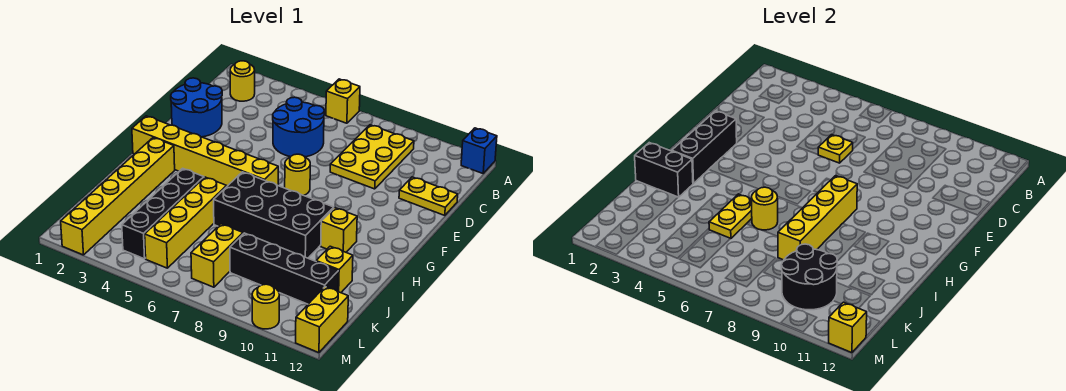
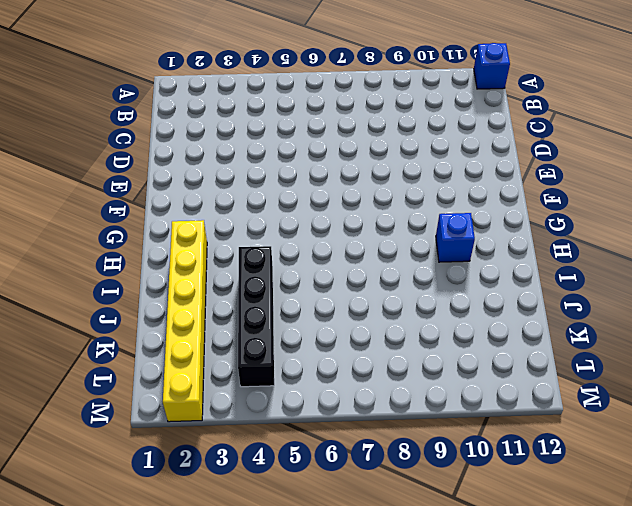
blue 1x1 brick [436,213,475,262] -> yellow 1x1 brick [321,208,357,252]
none -> yellow 1x1 brick [326,79,360,123]
none -> yellow 1x1 round brick [230,61,255,101]
none -> yellow 2x3 plate [330,125,414,189]

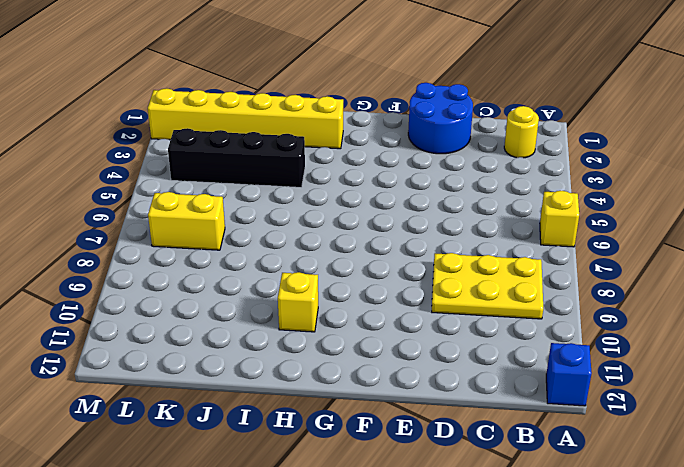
none -> blue 2x2 round brick [273,97,324,157]
none -> yellow 1x2 plate [399,177,458,216]
none -> yellow 1x1 round brick [285,154,310,195]

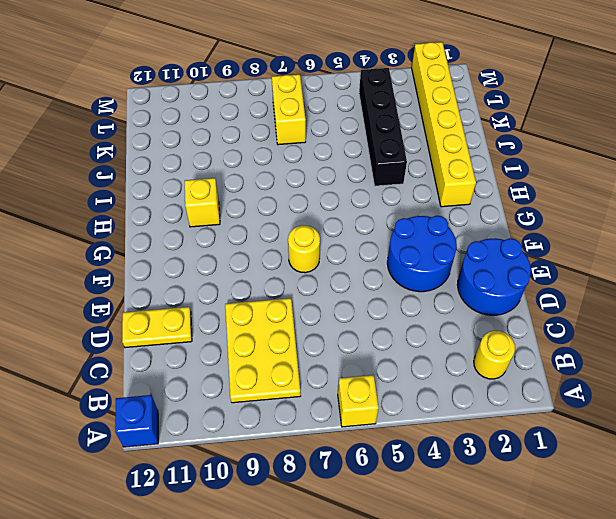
blue 2x2 round brick [387,216,457,292] -> blue 2x2 round brick moved to [273,97,324,157]
none -> yellow 1x6 brick [132,116,278,186]
none -> black 2x4 brick [214,172,334,258]
none -> yellow 1x4 brick [145,177,227,268]

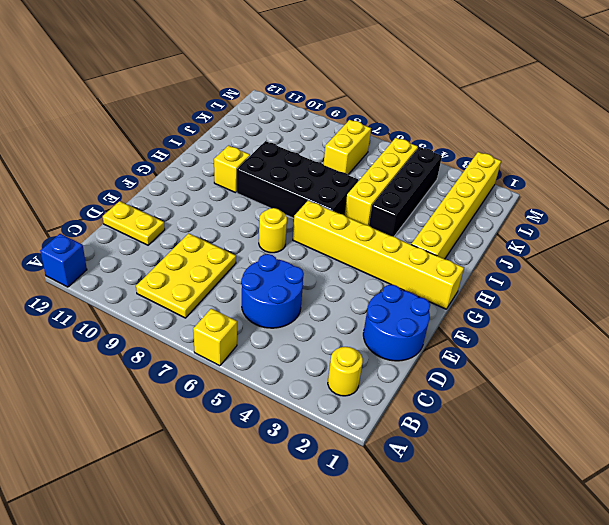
none -> yellow 1x1 brick [316,246,353,293]
none -> black 1x4 brick [230,233,338,304]
none -> yellow 1x2 brick [296,287,348,353]

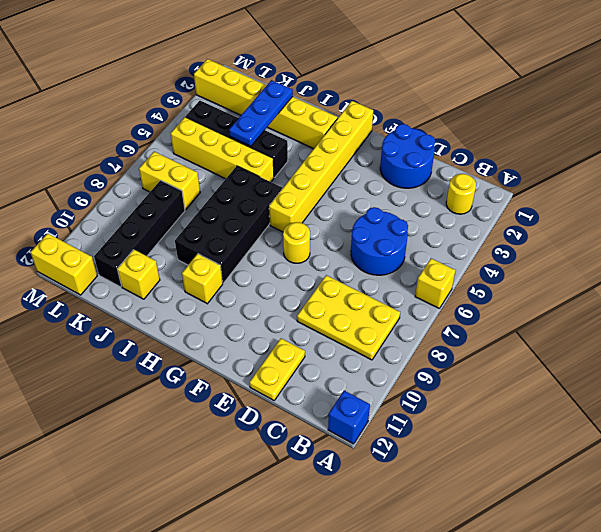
blue 1x3 plate [229,80,293,146] -> none
none -> yellow 1x1 round brick [252,284,279,329]
none -> yellow 1x1 plate [818,135,853,163]
none -> black 1x3 brick [672,111,737,183]

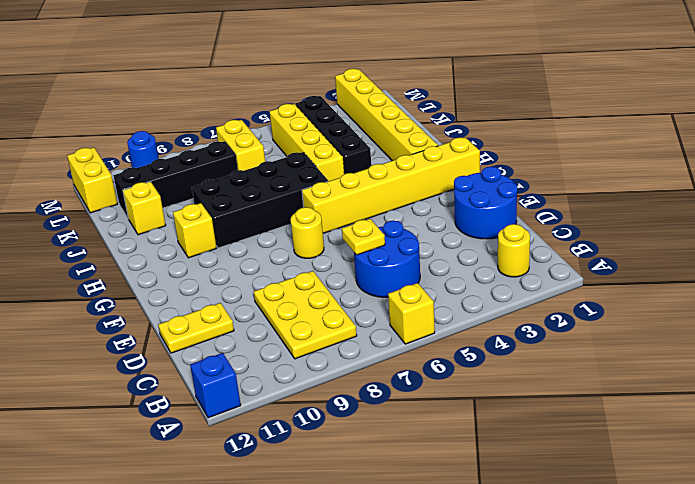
blue 1x1 round brick [127,131,159,168] -> yellow 1x1 round brick [252,284,279,329]
none -> black 1x3 brick [672,111,737,183]
none -> yellow 1x4 brick [778,176,857,260]
none -> black 1x2 brick [635,143,693,197]

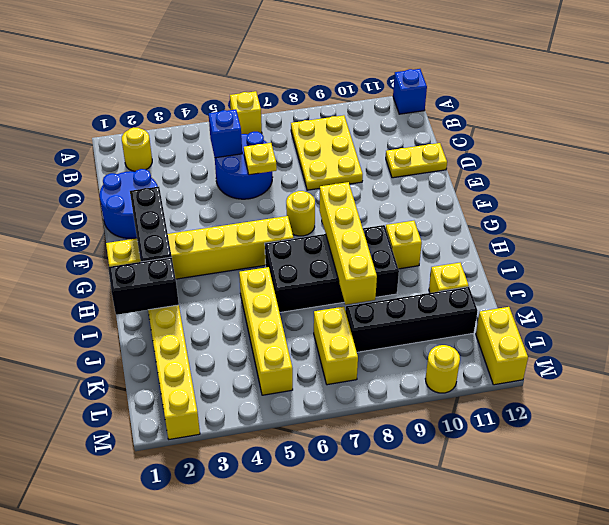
blue 1x1 brick [209,109,242,158] -> none
none -> black 1x4 brick [122,168,204,259]
none -> yellow 1x2 plate [709,194,752,239]
none -> yellow 1x1 round brick [752,187,778,230]

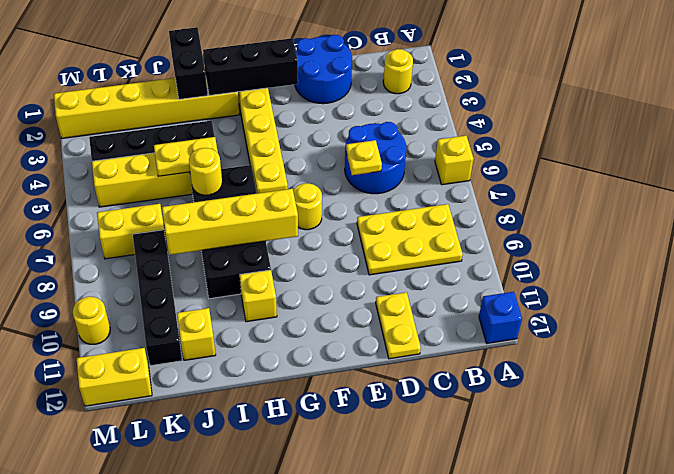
none -> black 2x2 round brick [781,244,837,310]
none -> yellow 1x1 brick [829,302,867,353]

